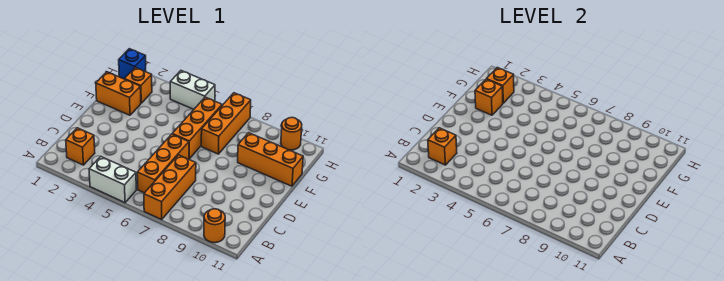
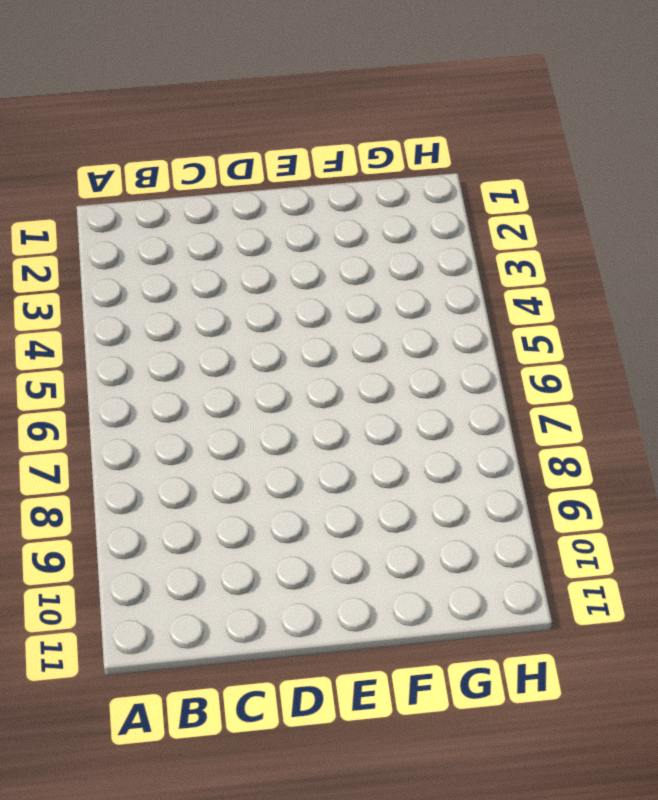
none -> white 1x2 brick [89,157,136,203]
none -> orange 1x3 brick [144,155,196,219]
none -> orange 1x1 round brick [204,209,225,243]

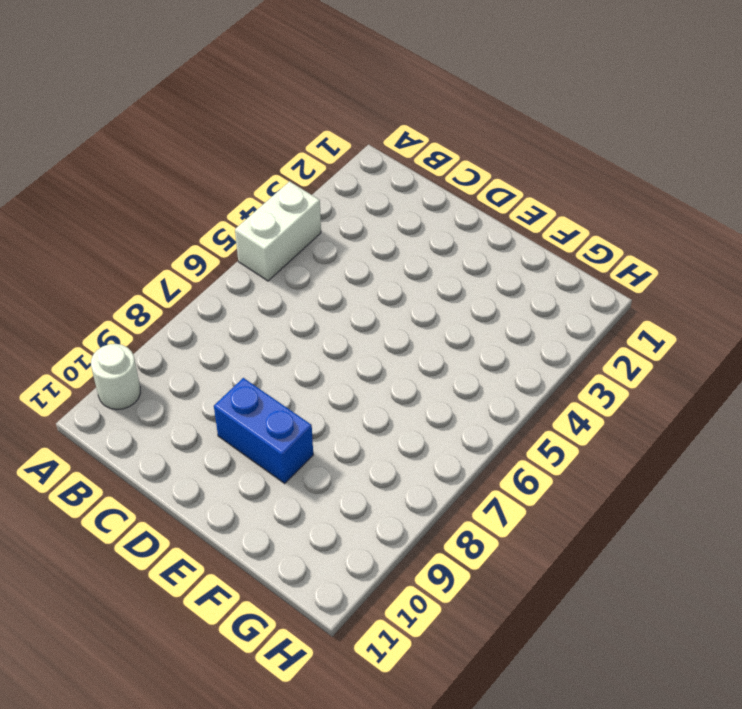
white 1x1 round brick [91,344,141,410] -> orange 1x1 round brick [204,209,225,243]
blue 1x2 brick [214,378,313,483] -> none
none -> orange 1x3 brick [144,155,196,219]
none -> orange 1x1 brick [66,128,95,165]
none -> orange 1x3 brick [137,134,189,193]

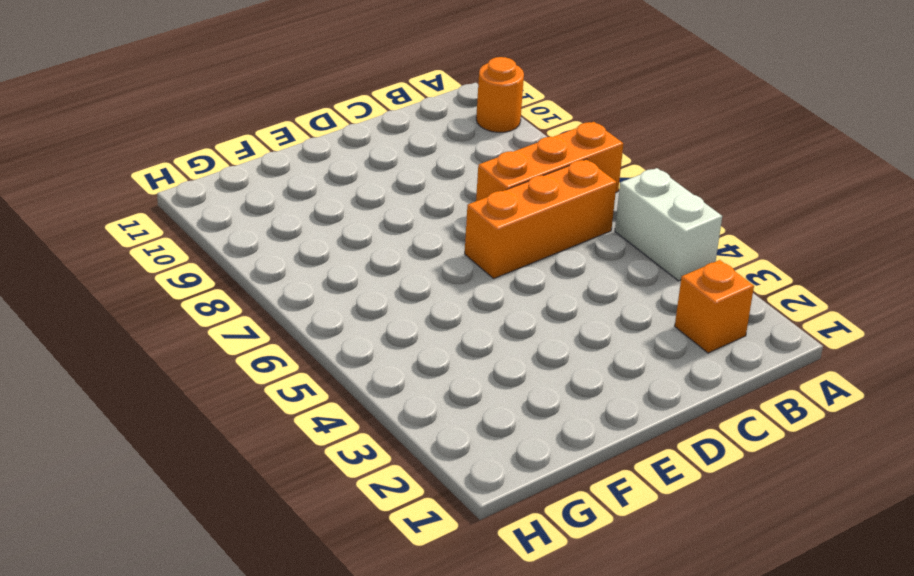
none -> orange 1x3 brick [173,97,222,159]
none -> orange 1x2 brick [96,72,141,115]
none -> orange 1x3 brick [201,93,251,154]

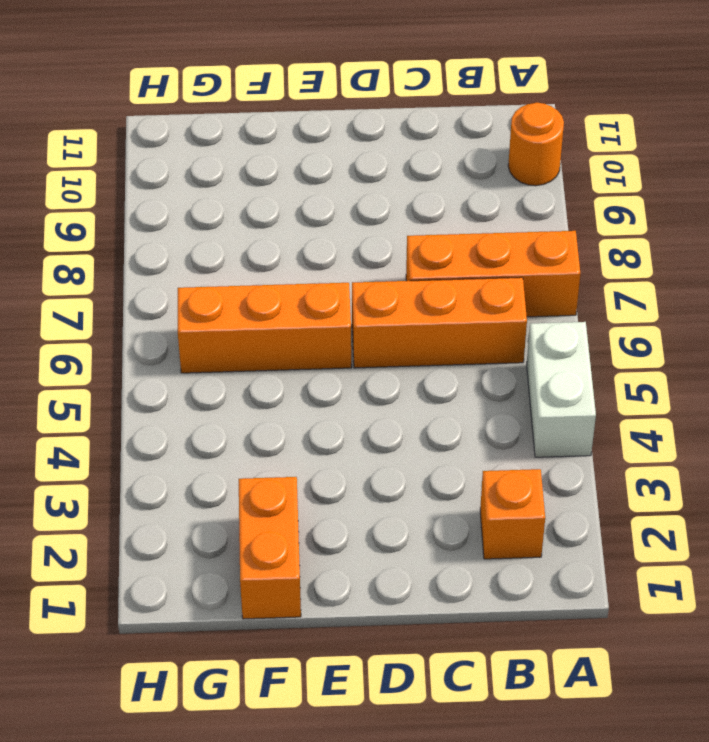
none -> orange 1x3 brick [201,93,251,154]
none -> orange 1x3 brick [238,133,303,186]
none -> orange 1x1 brick [125,67,152,103]

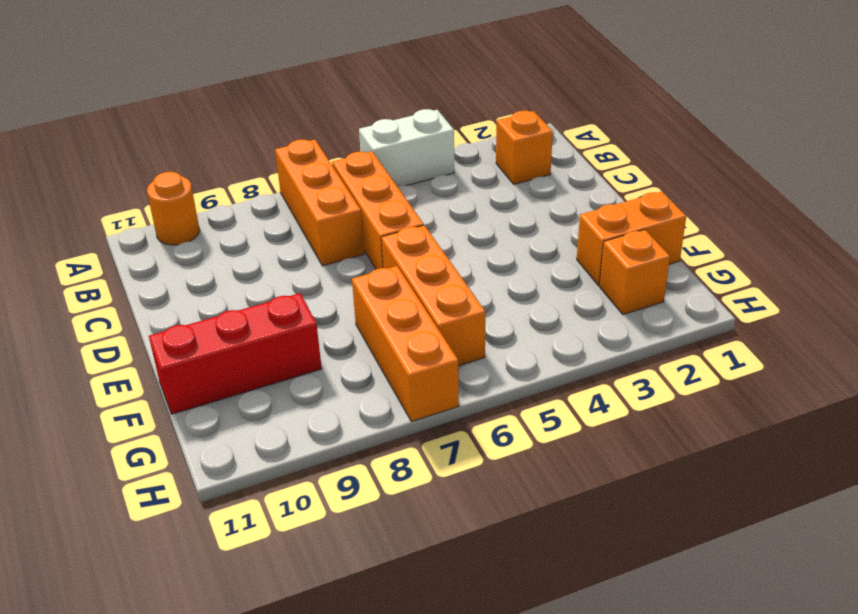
red 1x3 brick [149,293,322,414] -> orange 1x3 brick [238,133,303,186]
none -> blue 1x1 brick [119,49,146,79]
none -> white 1x2 brick [170,71,215,109]
none -> orange 1x1 round brick [281,118,302,150]

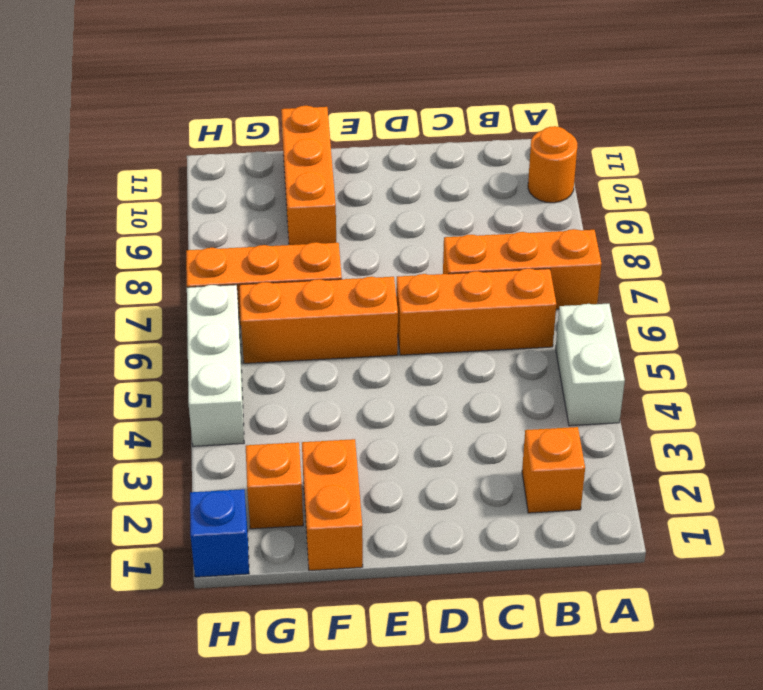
white 1x3 brick [187,285,244,446] -> white 1x2 brick [170,71,215,109]
none -> orange 1x1 round brick [281,118,302,150]
none -> orange 1x1 brick [428,128,457,165]
none -> orange 1x1 brick [475,79,503,115]

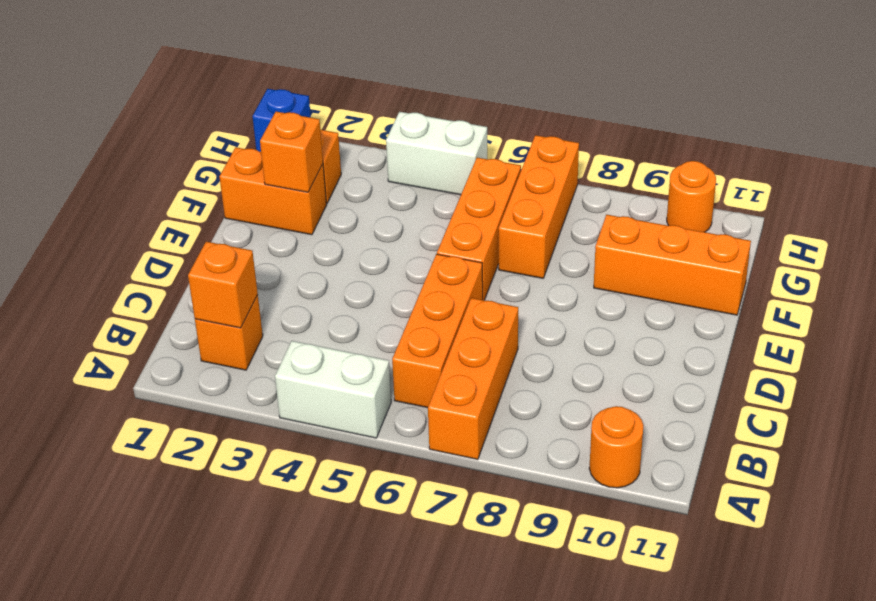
none -> orange 1x1 brick [487,67,514,103]

